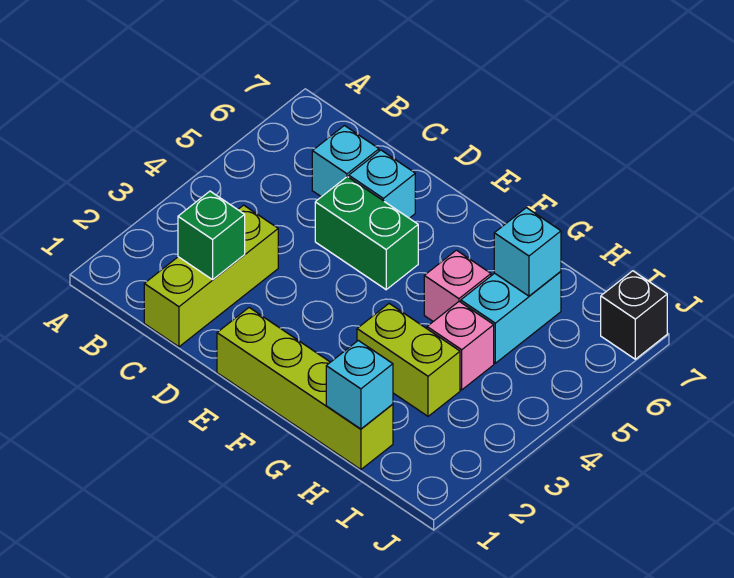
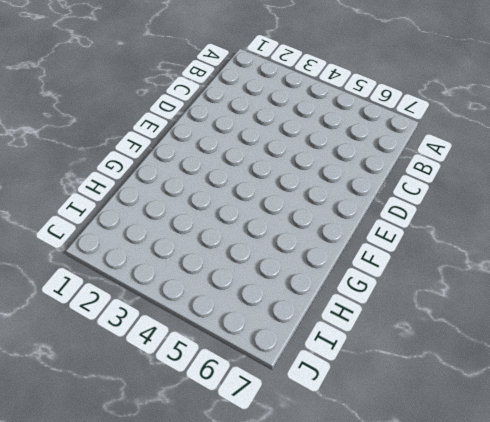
none -> lime 1x3 brick [144,205,278,347]
none -> cyan 1x1 brick [312,126,379,197]
none -> green 1x2 brick [315,177,418,290]

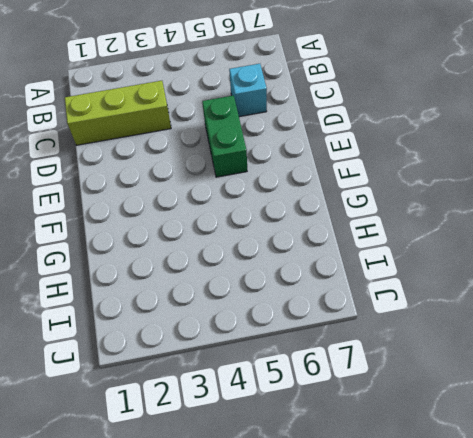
none -> cyan 1x1 brick [349,150,415,218]
none -> lime 1x4 brick [217,308,393,470]
none -> lime 1x2 brick [357,304,460,416]

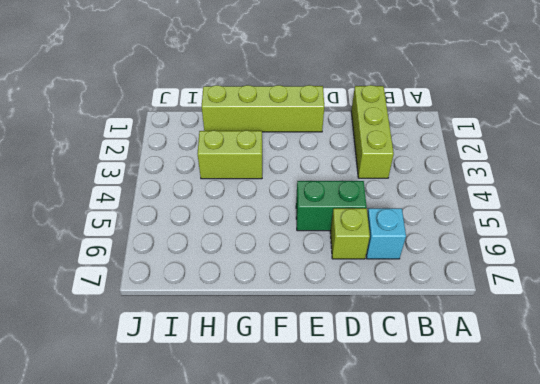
lime 1x1 brick [330,208,370,259] -> cyan 1x1 brick [349,150,415,218]
none -> pink 1x1 brick [424,250,491,321]
none -> pink 1x1 brick [427,301,494,390]
none -> cyan 1x2 brick [461,271,561,363]

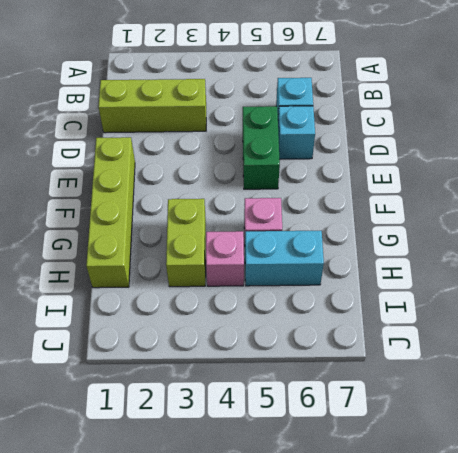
none -> black 1x1 brick [601,271,667,359]
none -> green 1x1 brick [178,191,245,280]
none -> cyan 1x1 brick [326,340,393,429]

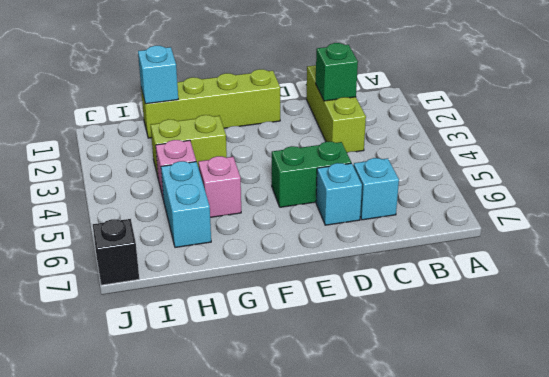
none -> cyan 1x1 brick [494,208,561,296]

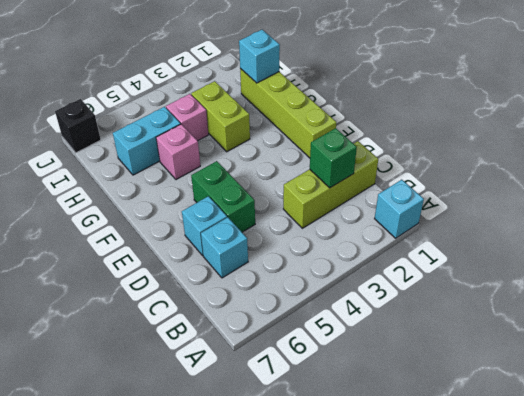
cyan 1x1 brick [375,180,424,238] -> cyan 1x1 brick moved to [494,208,561,296]

